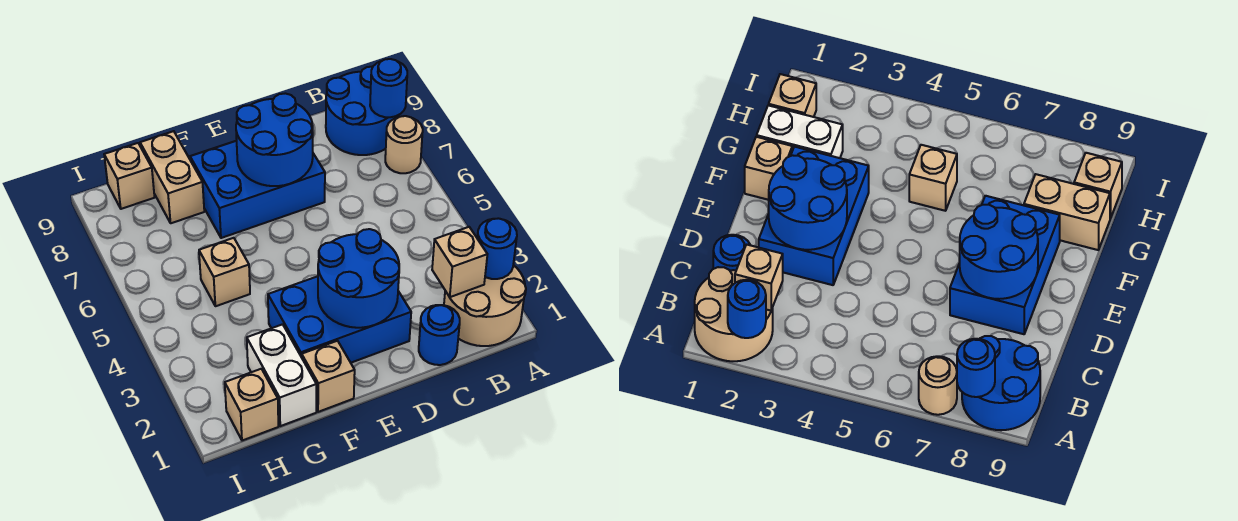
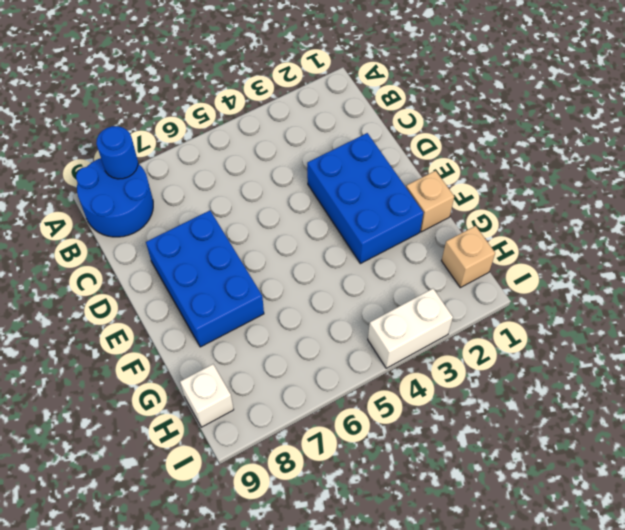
white 1x1 brick [180,364,234,427] -> tan 1x1 brick [104,143,155,209]
white 1x2 brick [368,289,453,368] -> white 1x2 brick moved to [247,324,316,426]
none -> tan 2x2 round brick [444,265,526,346]
none -> tan 1x1 round brick [385,116,423,173]
none -> blue 1x1 round brick [419,305,460,365]

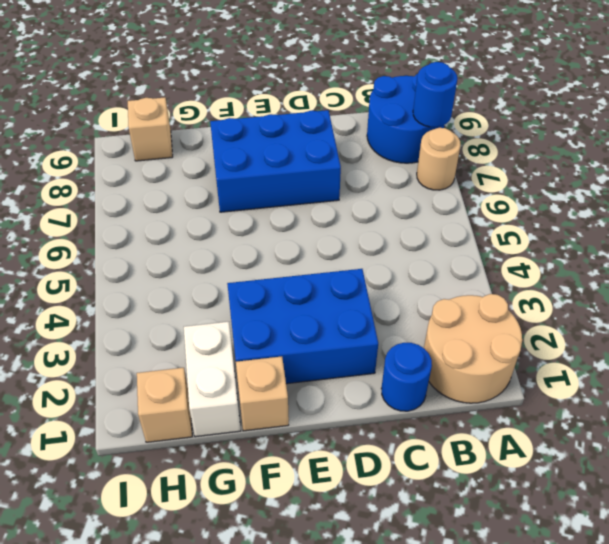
none -> tan 1x1 brick [199,238,250,306]
none -> tan 1x2 brick [140,131,204,223]
none -> blue 1x1 round brick [477,218,517,279]

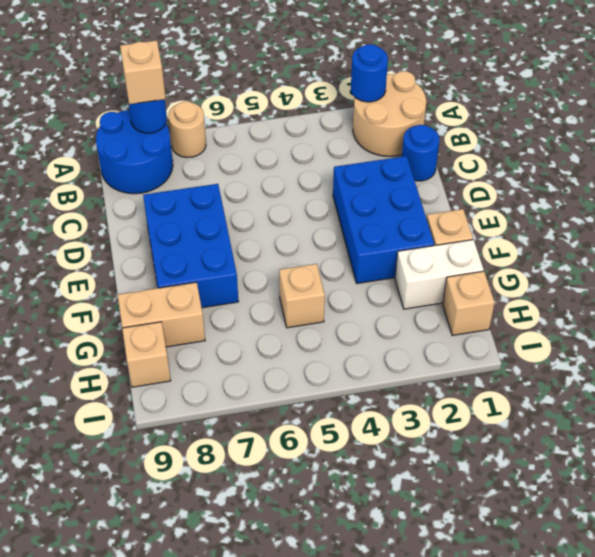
tan 1x1 brick [120,40,166,104] -> tan 1x1 brick moved to [432,227,487,297]
none -> blue 2x2 round brick [318,229,399,328]
none -> blue 2x2 round brick [236,93,313,186]

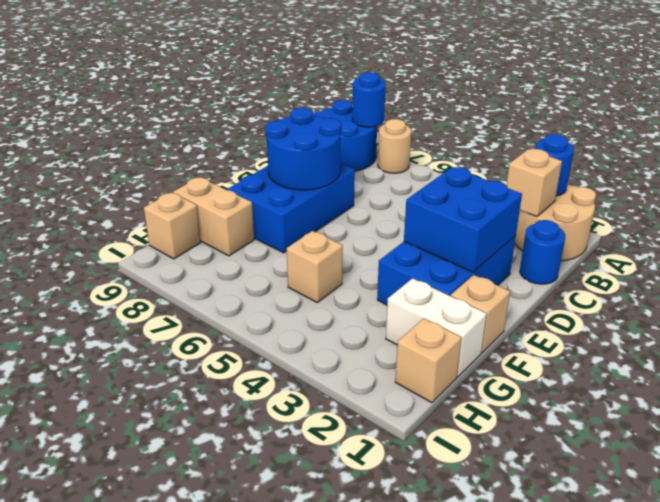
blue 2x2 brick [404,167,522,272] -> blue 2x2 round brick [318,229,399,328]

